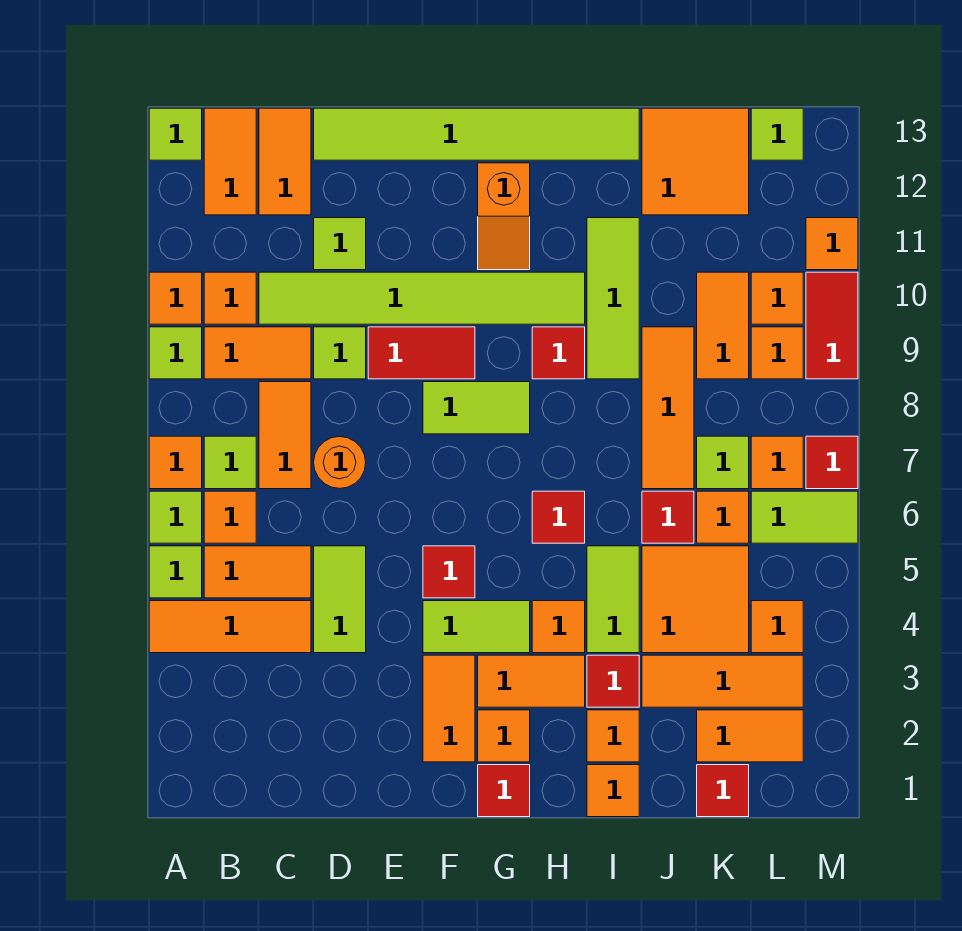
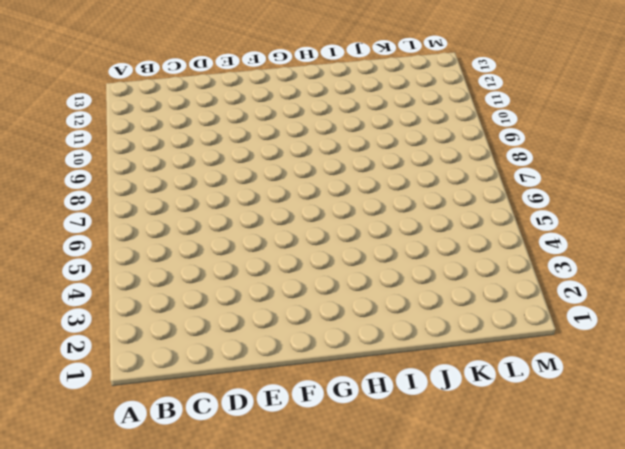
none -> orange 1x3 tile [149,601,311,653]
none -> lime 1x1 tile [149,546,202,598]
none -> lime 1x1 tile [149,491,202,543]
none -> orange 1x1 tile [149,436,202,489]

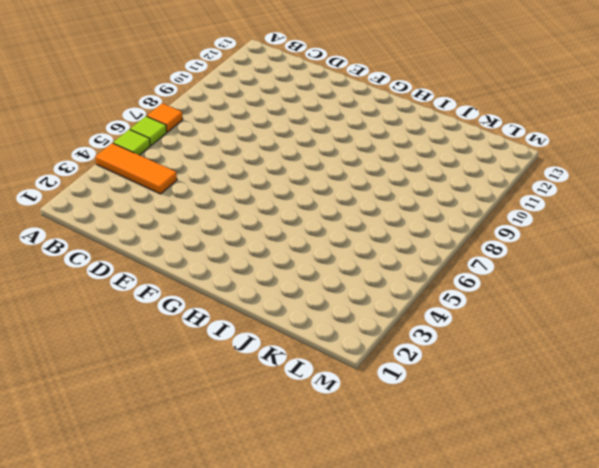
none -> lime 1x1 tile [149,327,202,379]
none -> orange 1x1 tile [149,272,202,324]
none -> lime 1x1 tile [149,108,202,160]
none -> orange 1x2 tile [204,546,311,598]

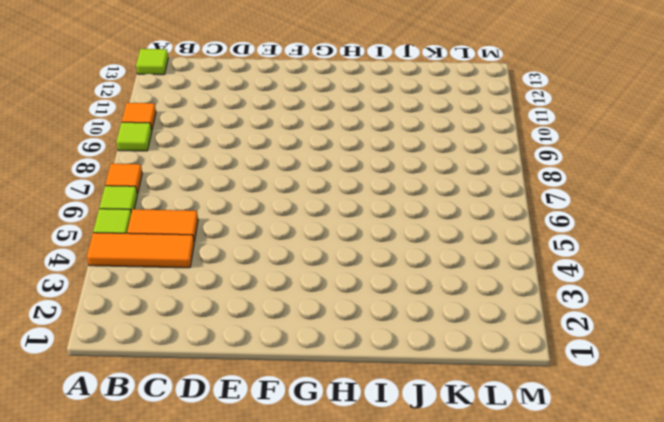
none -> orange 1x1 tile [204,491,256,543]
none -> lime 1x1 tile [204,436,256,489]
none -> orange 1x2 tile [204,327,311,379]
none -> orange 1x1 tile [204,272,256,324]

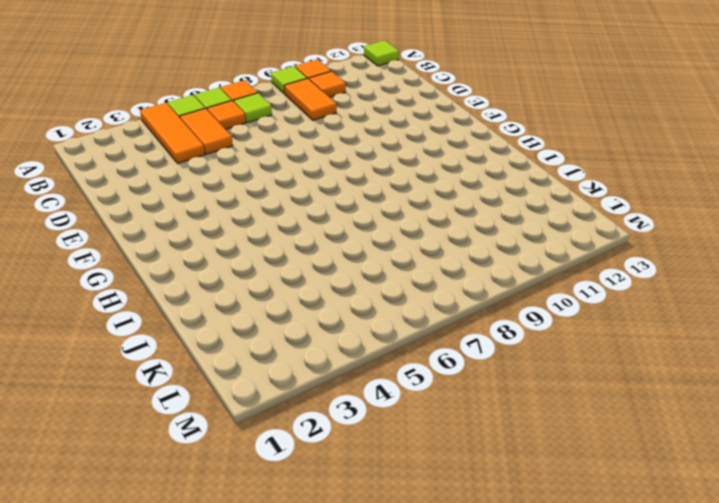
none -> orange 1x2 tile [204,108,256,215]
none -> orange 1x2 tile [259,382,311,489]
none -> lime 1x6 tile [259,272,585,324]
none -> orange 1x2 tile [259,108,311,215]

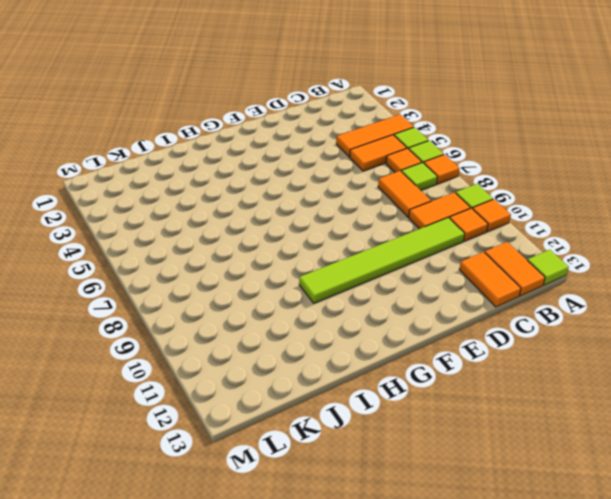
none -> lime 1x2 tile [314,546,366,653]
none -> orange 1x1 round brick [314,437,366,489]
none -> lime 1x1 tile [314,327,366,379]
none -> lime 1x1 tile [314,218,366,270]

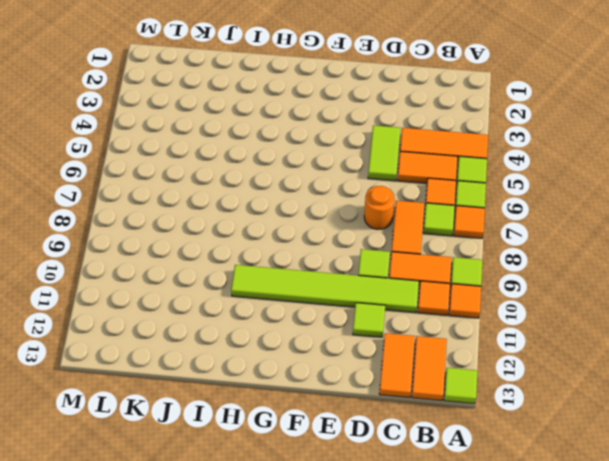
none -> lime 1x6 tile [314,108,639,160]
none -> red 1x2 tile [368,327,475,379]
none -> orange 1x2 tile [423,655,475,762]
none -> lime 1x2 tile [423,601,530,653]

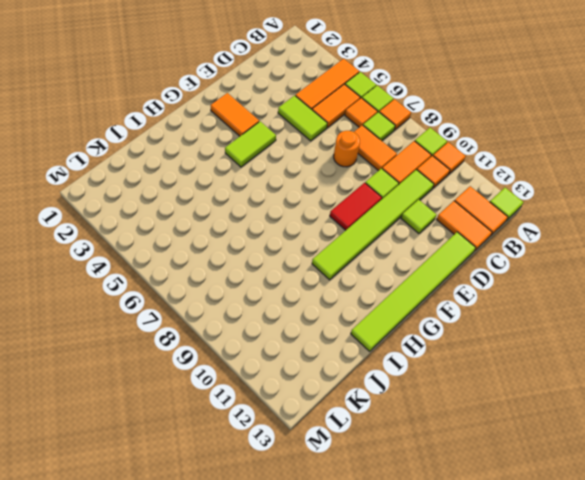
none -> red 1x1 tile [423,546,475,598]
none -> lime 1x2 tile [423,382,530,434]
none -> red 1x1 tile [478,765,530,817]
none -> orange 1x1 tile [478,710,530,762]

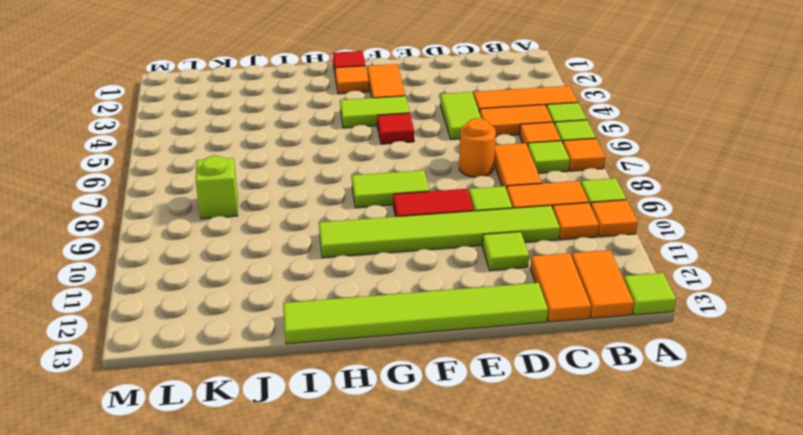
lime 1x1 brick [196,156,238,219] -> none
none -> orange 1x2 tile [478,655,585,707]
none -> orange 1x2 slope [478,163,530,270]
none -> orange 1x1 tile [532,601,585,653]
none -> red 1x1 tile [532,491,585,543]

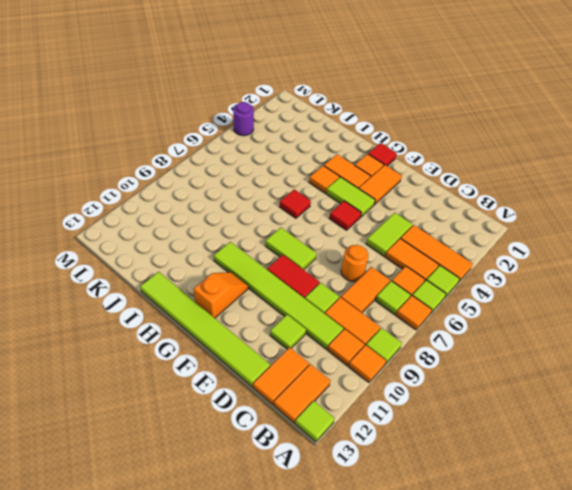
purple 1x1 round brick [233,102,254,136] -> none
none -> red 1x1 tile [532,327,585,379]
none -> orange 1x1 tile [587,765,639,817]
none -> orange 1x1 tile [587,710,639,762]
none -> red 1x1 tile [587,655,639,707]

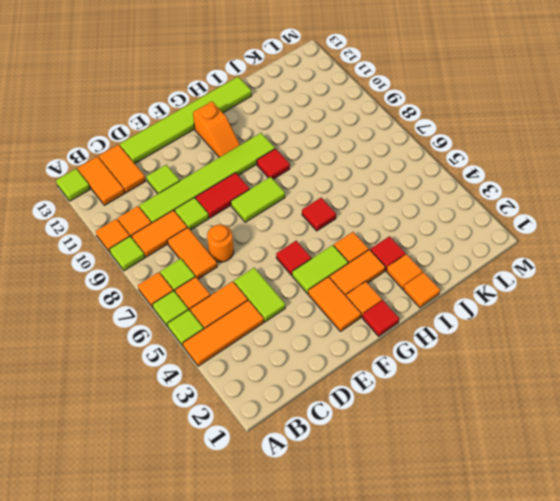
none -> lime 1x2 tile [587,546,639,653]
none -> lime 1x3 tile [587,218,639,379]
none -> orange 1x3 tile [642,655,803,707]
none -> orange 2x2 tile [642,546,749,653]

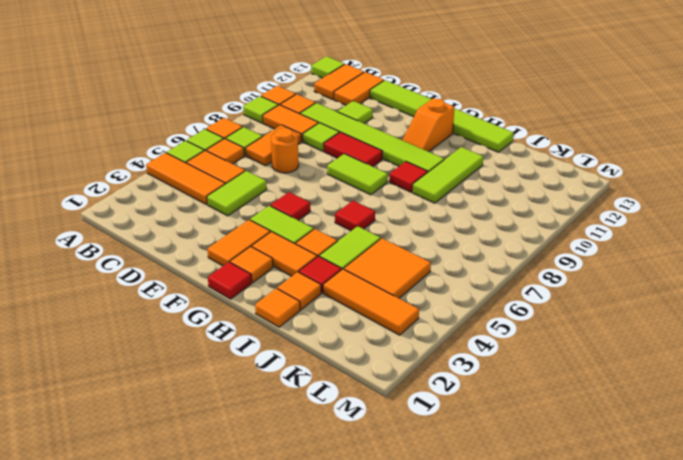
none -> red 1x1 tile [642,491,694,543]
none -> orange 1x3 tile [642,327,694,489]
none -> orange 2x2 tile [642,108,749,215]
none -> red 1x1 tile [697,765,749,817]

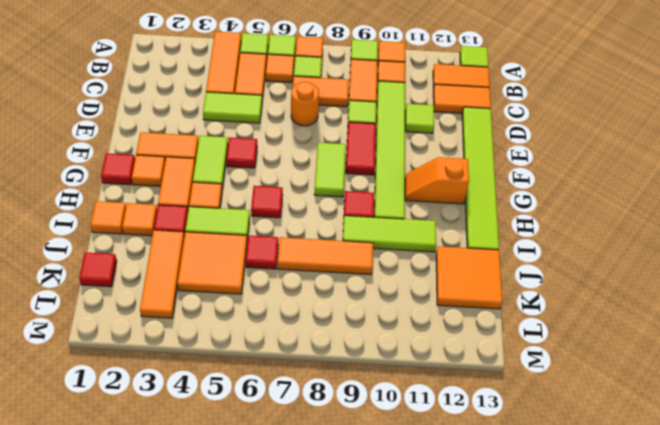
none -> orange 1x2 tile [697,710,803,762]
none -> orange 1x1 tile [697,491,749,543]
none -> lime 1x1 tile [697,436,749,489]
none -> orange 1x2 tile [697,272,749,379]

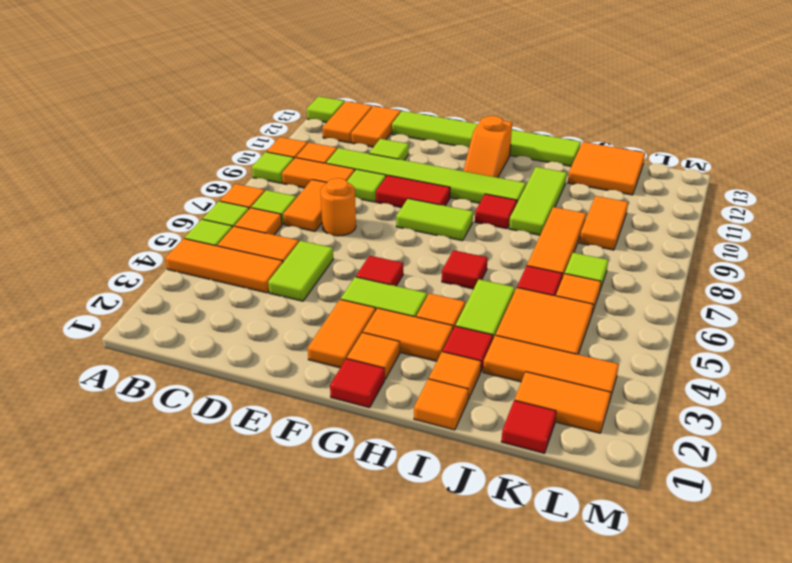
none -> orange 1x1 tile [751,601,803,653]
none -> lime 1x2 tile [751,491,858,543]
none -> orange 1x1 tile [751,436,803,489]
none -> orange 1x1 tile [751,327,803,379]

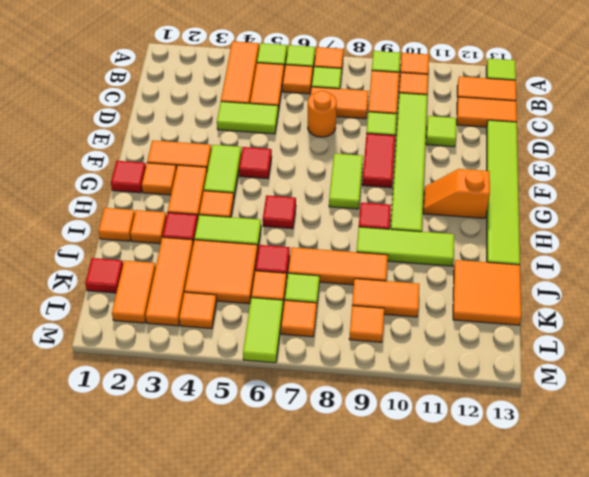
none -> orange 1x1 tile [751,272,803,324]
none -> lime 1x1 tile [751,108,803,160]
none -> red 1x1 tile [806,436,858,489]
none -> red 1x2 tile [806,272,858,379]

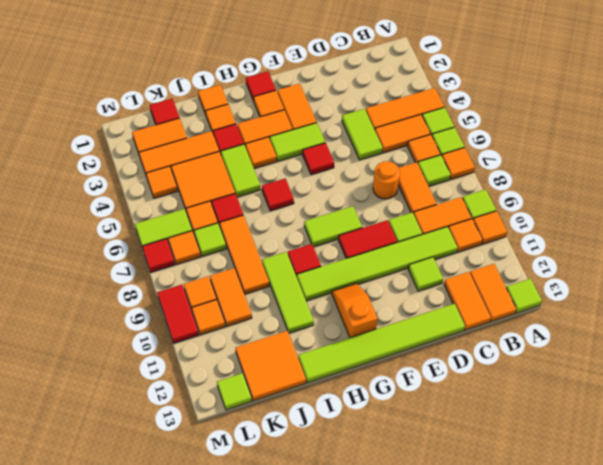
none -> orange 1x1 tile [806,218,858,270]

